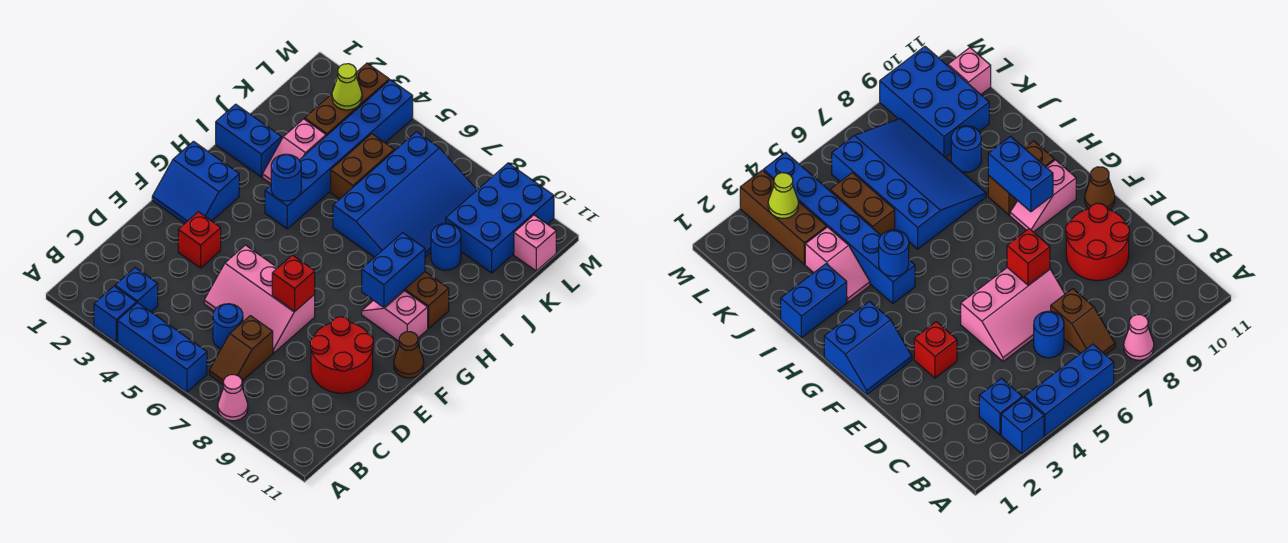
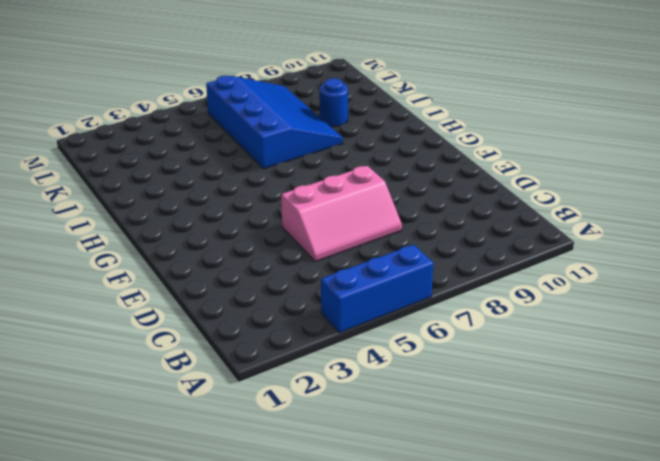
none -> blue 1x1 brick [94,286,136,342]
none -> pink 1x1 cone [218,375,248,421]
none -> blue 1x1 brick [115,268,158,312]

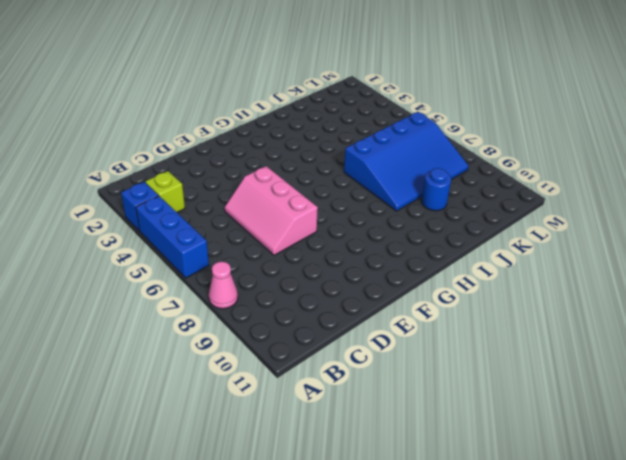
lime 1x1 brick [145,171,185,212] -> blue 1x1 brick [115,268,158,312]
none -> brown 1x2 slope [209,316,273,385]
none -> blue 1x1 round brick [213,304,243,349]
none -> red 2x2 round brick [310,317,373,393]

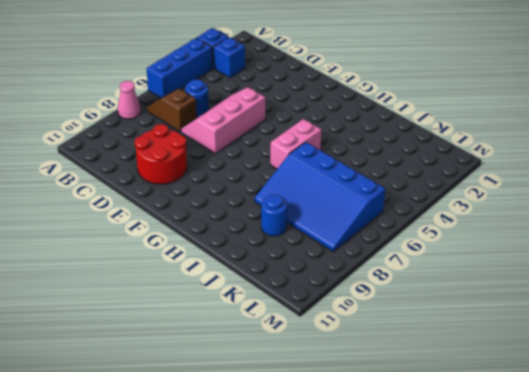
pink 1x2 brick [270,119,321,169] -> none
none -> red 1x1 brick [178,212,221,268]
none -> blue 2x2 slope [152,142,239,223]
none -> brown 1x1 cone [394,332,424,378]

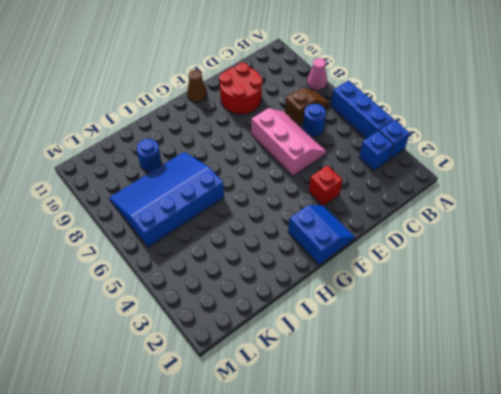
none -> pink 1x2 slope [362,291,428,341]
none -> blue 1x6 brick [265,80,413,229]
none -> brown 1x2 brick [403,272,449,329]

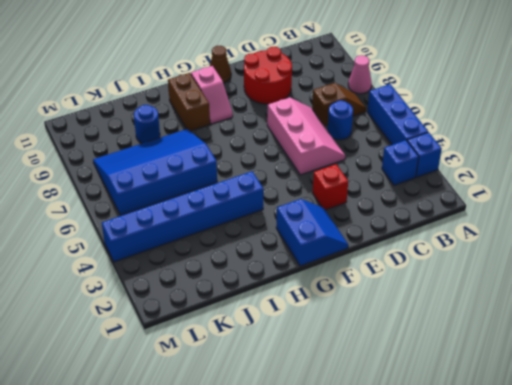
none -> blue 1x2 brick [216,104,282,177]
none -> pink 1x2 slope [263,119,326,184]
none -> brown 1x2 brick [331,134,394,199]

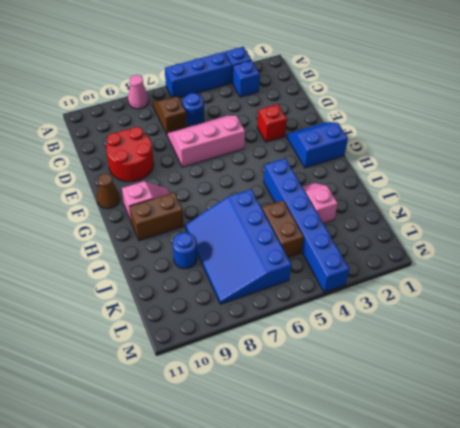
none -> blue 1x2 brick [216,104,282,177]
none -> brown 1x3 brick [305,63,389,136]
none -> blue 2x3 brick [446,163,554,273]

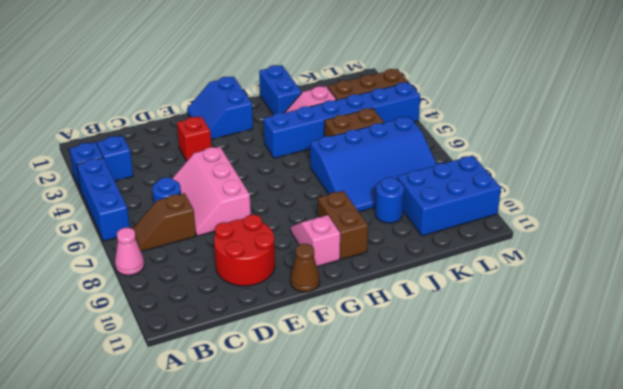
none -> pink 1x1 brick [514,215,556,271]
none -> red 1x1 brick [272,255,315,311]
none -> blue 1x2 brick [362,233,425,307]

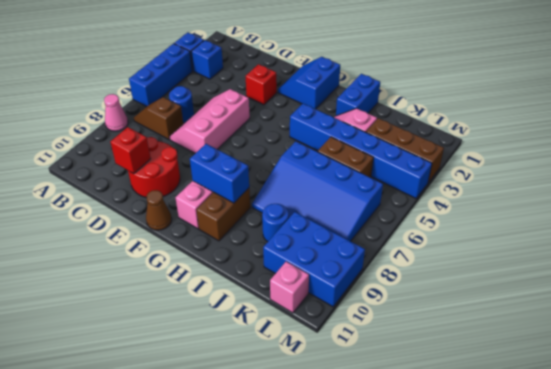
red 1x1 brick [110,127,151,174] -> red 1x1 brick moved to [272,255,315,311]
none -> blue 1x1 round brick [271,154,301,201]
none -> lime 1x1 cone [332,64,362,110]

